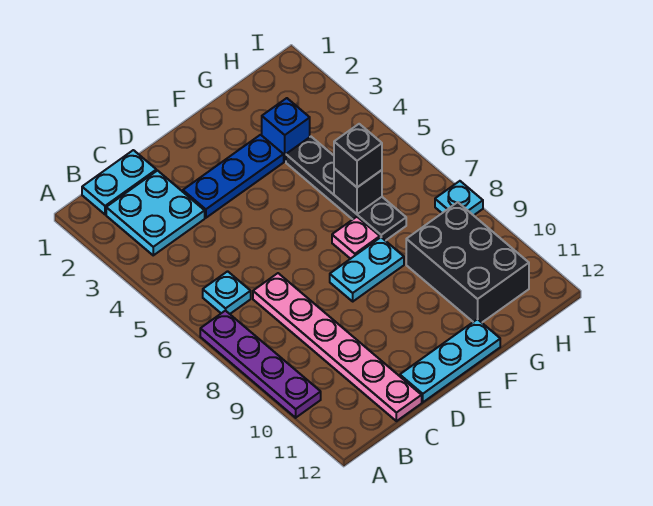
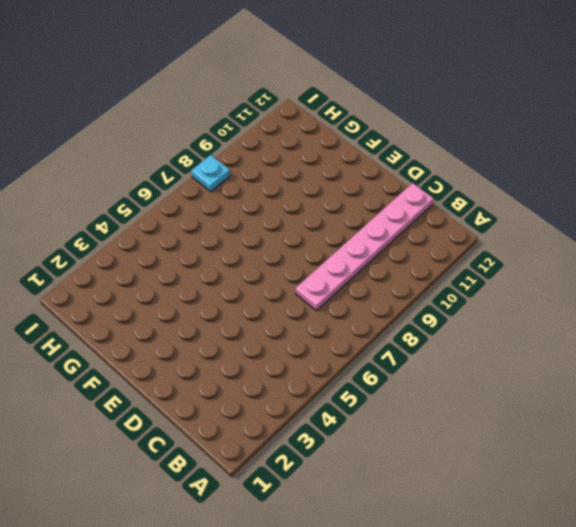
none -> purple 1x4 plate [200,310,321,418]
none -> cyan 1x2 plate [82,150,156,214]
none -> cyan 2x2 plate [106,171,205,255]

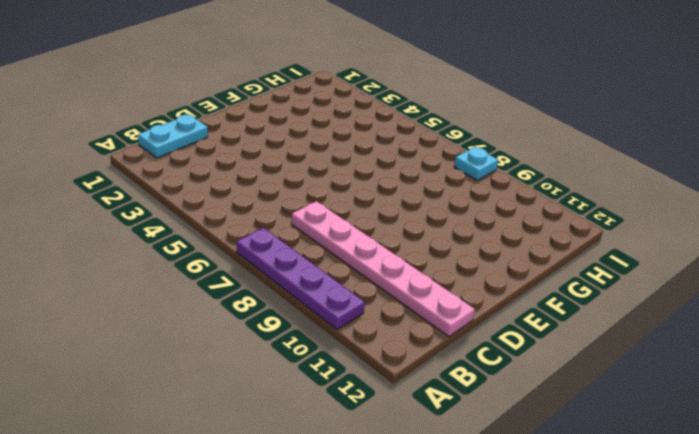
none -> cyan 2x2 plate [106,171,205,255]
none -> cyan 1x1 plate [203,271,251,314]
none -> blue 1x3 plate [183,135,284,218]

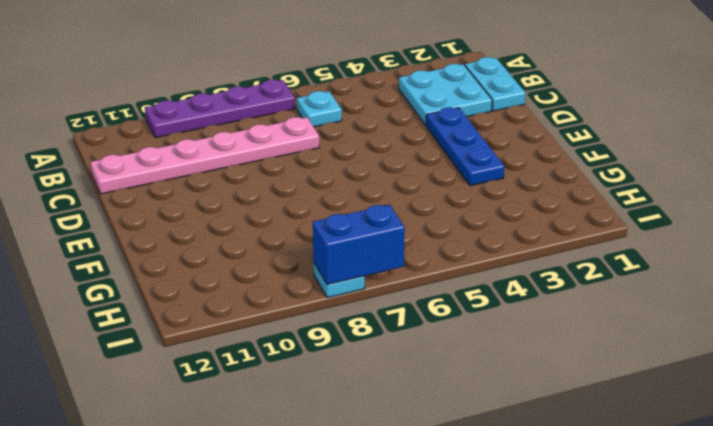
blue 1x2 brick [313,205,405,285] -> none
none -> cyan 1x3 plate [400,319,500,402]
none -> cyan 1x2 plate [330,237,404,301]
none -> pink 1x1 plate [332,217,380,259]

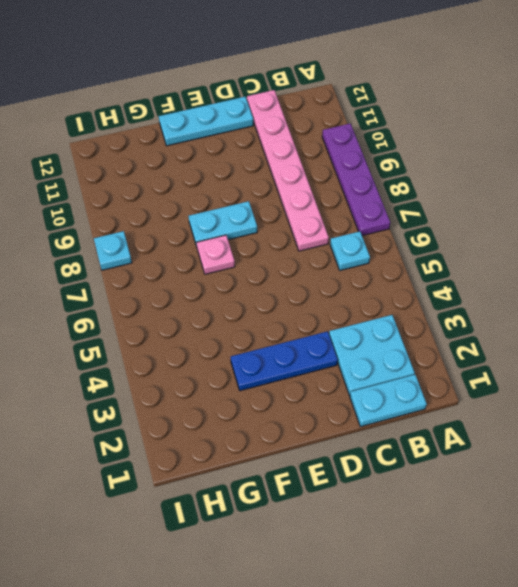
none -> blue 1x1 brick [262,98,310,161]
none -> black 1x4 plate [286,137,406,241]
none -> black 2x3 brick [406,202,529,322]

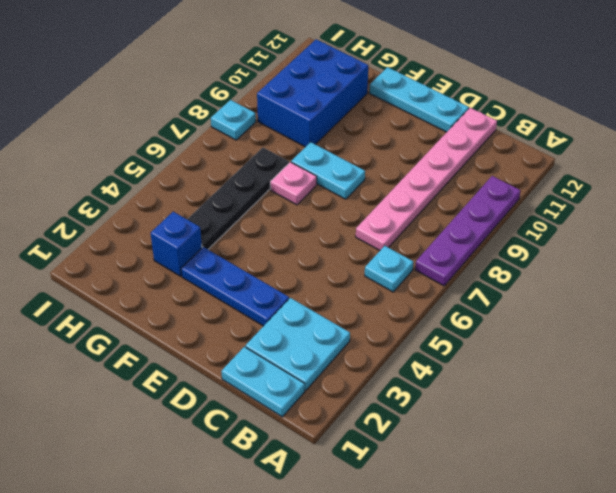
blue 2x3 brick [257,39,368,147] -> black 2x3 brick [406,202,529,322]
none -> black 1x1 brick [334,169,382,214]
none -> black 1x1 brick [334,124,382,187]

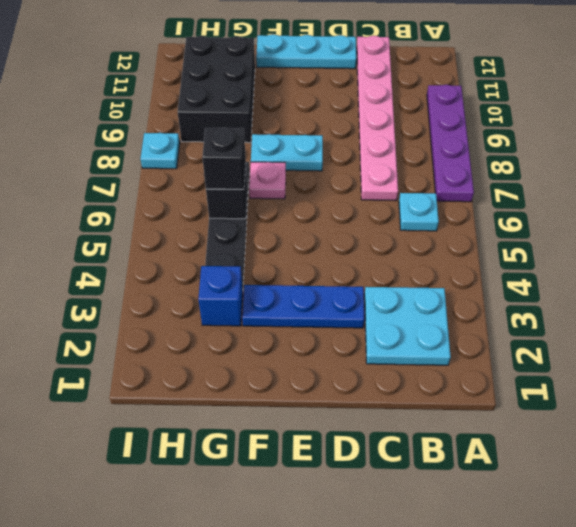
none -> cyan 1x2 plate [82,150,156,214]

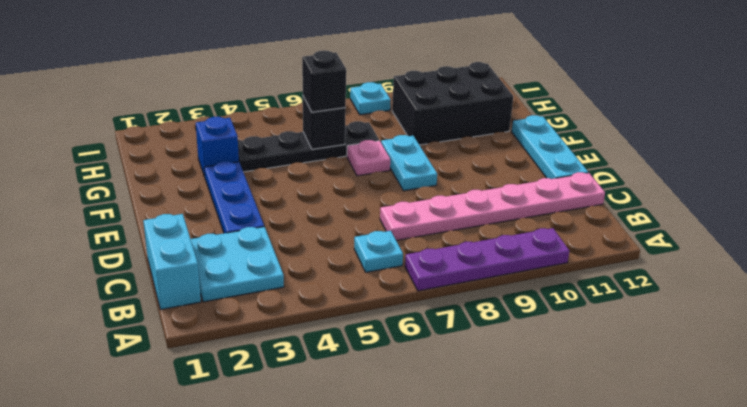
cyan 1x2 brick [143,214,201,309] -> cyan 1x2 plate [82,150,156,214]

